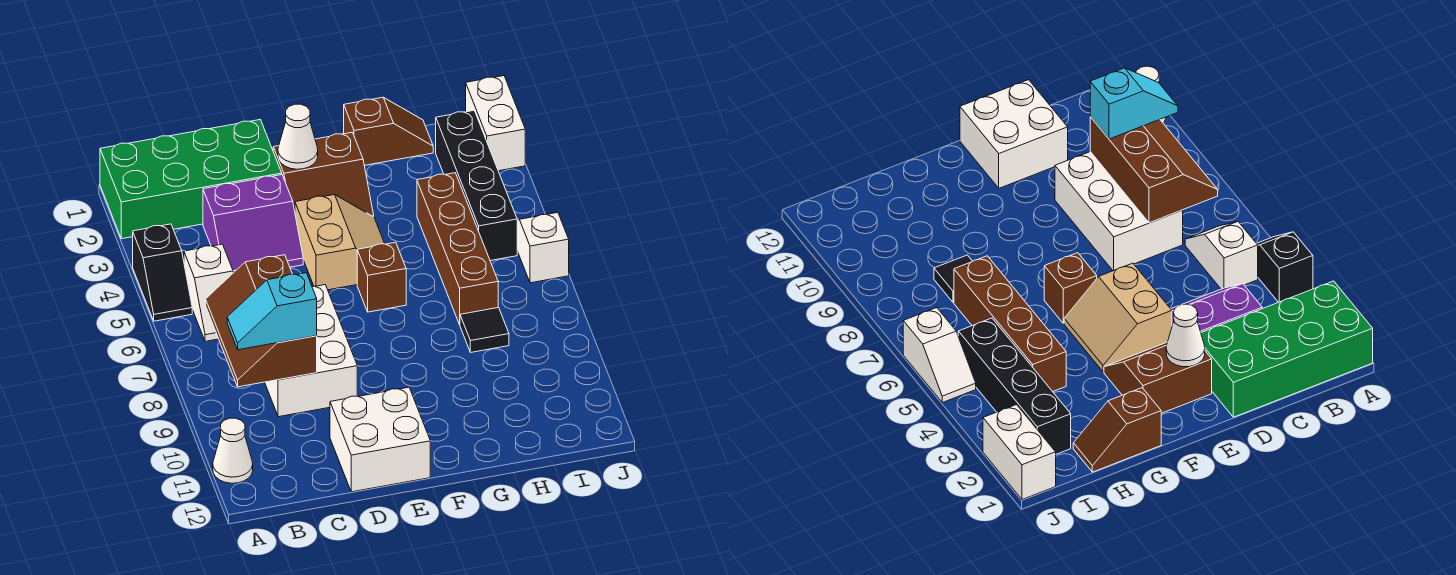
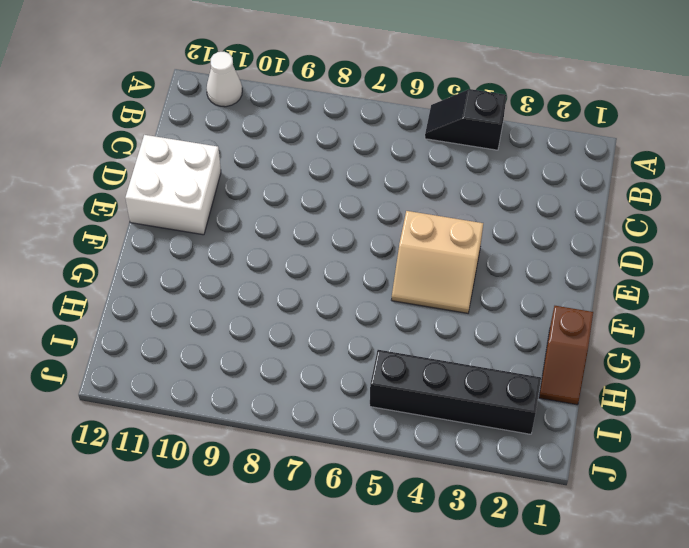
none -> green 2x4 brick [100,120,282,239]
none -> white 1x2 slope [184,244,233,341]
none -> purple 2x2 slope [203,175,303,273]

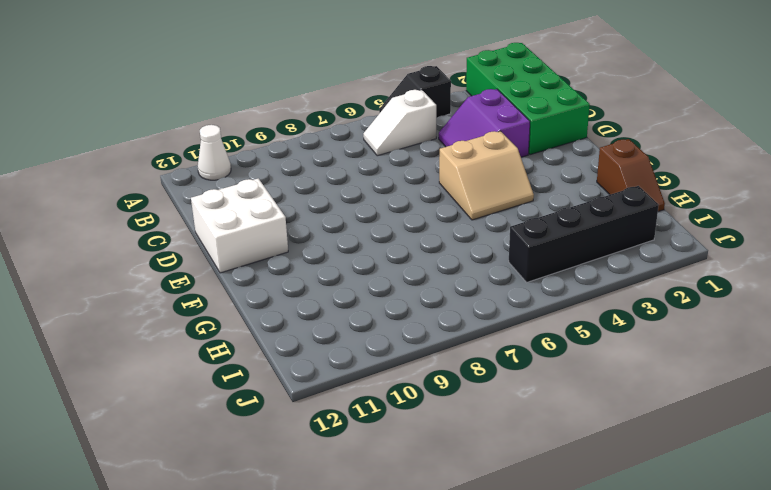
none -> white 2x3 brick [265,285,357,417]
none -> brown 2x2 slope [273,132,374,217]
none -> brown 1x1 brick [357,242,406,312]

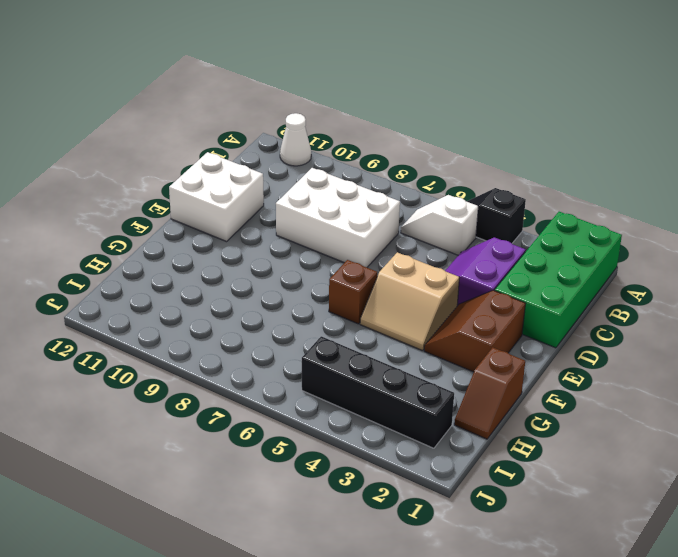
none -> brown 1x4 brick [417,173,498,325]
none -> black 1x1 tile [460,308,509,352]
none -> white 1x2 brick [466,76,525,171]

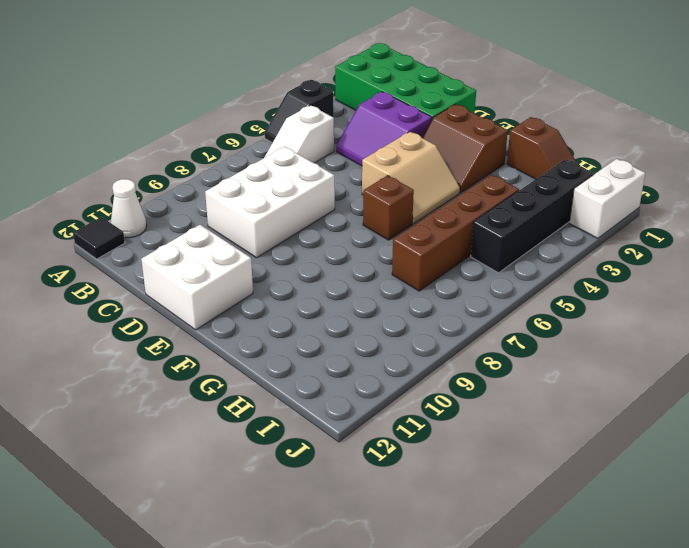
black 1x1 tile [73,217,125,259] -> black 1x1 tile moved to [460,308,509,352]
none -> white 1x2 slope [517,212,569,283]
none -> brown 2x3 slope [206,255,317,387]
none -> white 1x1 cone [278,104,318,169]

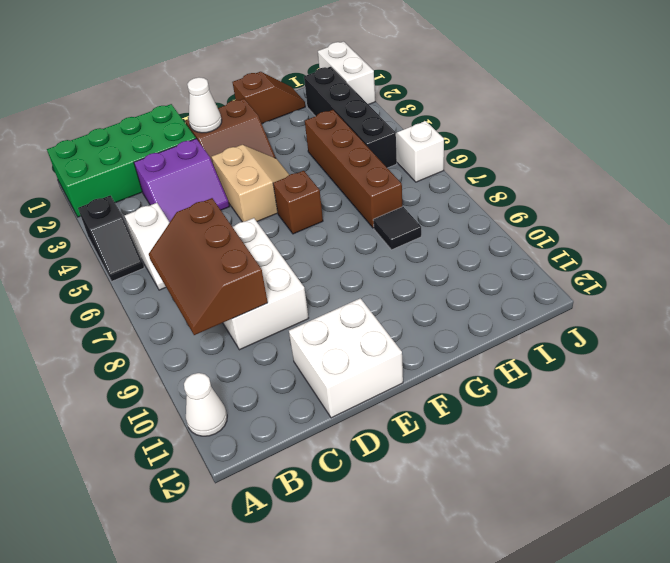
none -> cyan 1x2 slope [227,273,317,350]

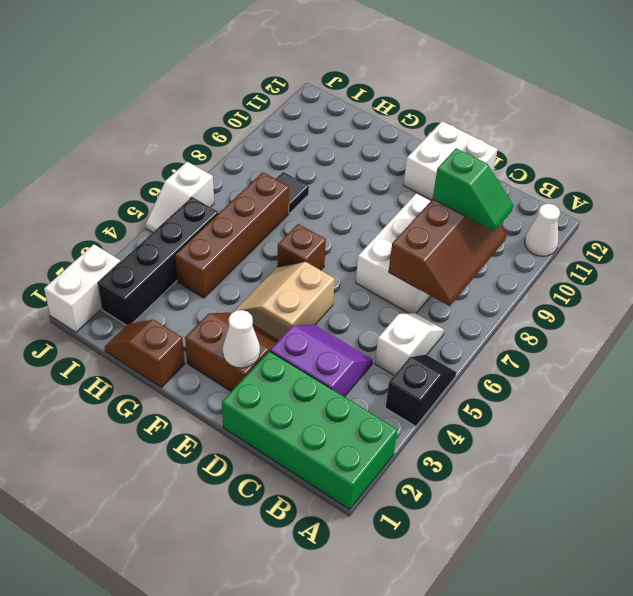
green 1x2 slope [433,148,513,231] -> cyan 1x2 slope [227,273,317,350]

